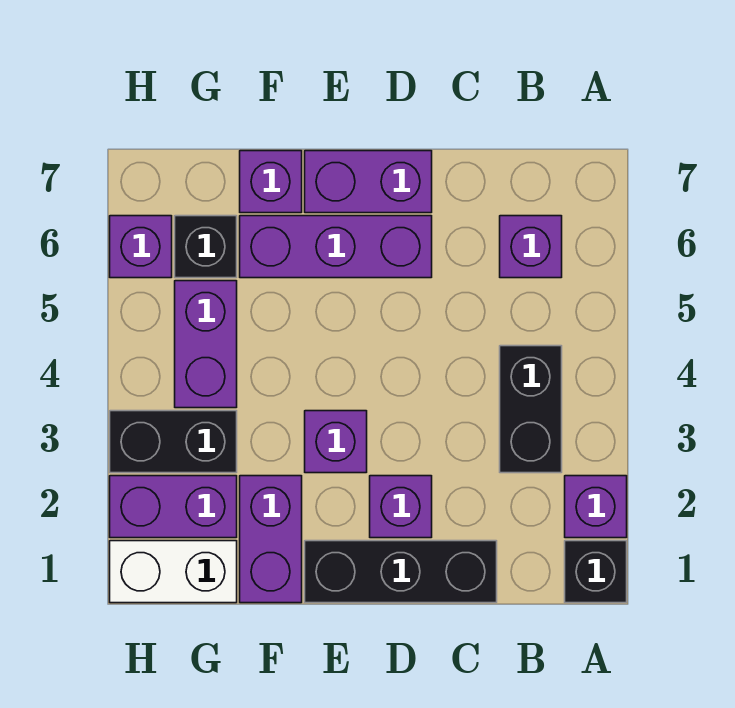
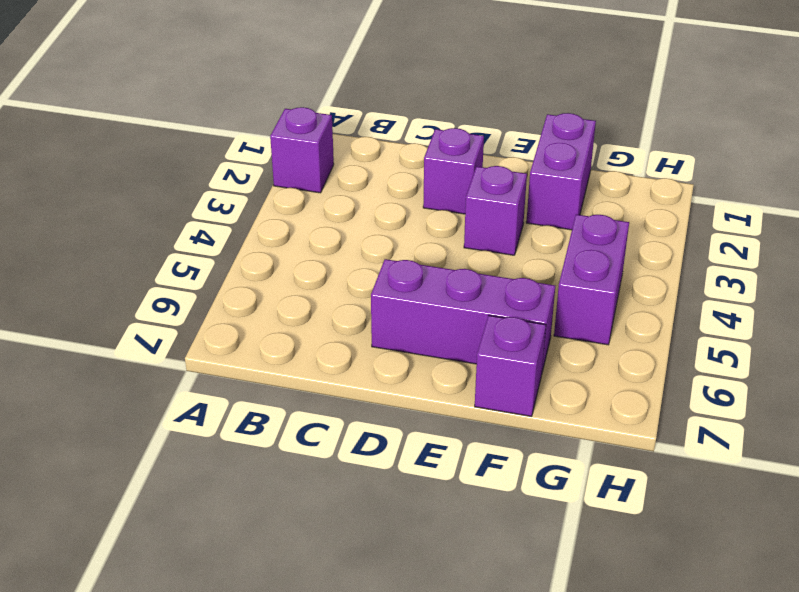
none -> black 1x1 brick [565,541,627,603]
none -> black 1x2 brick [500,346,562,473]
none -> purple 1x1 brick [500,216,562,278]

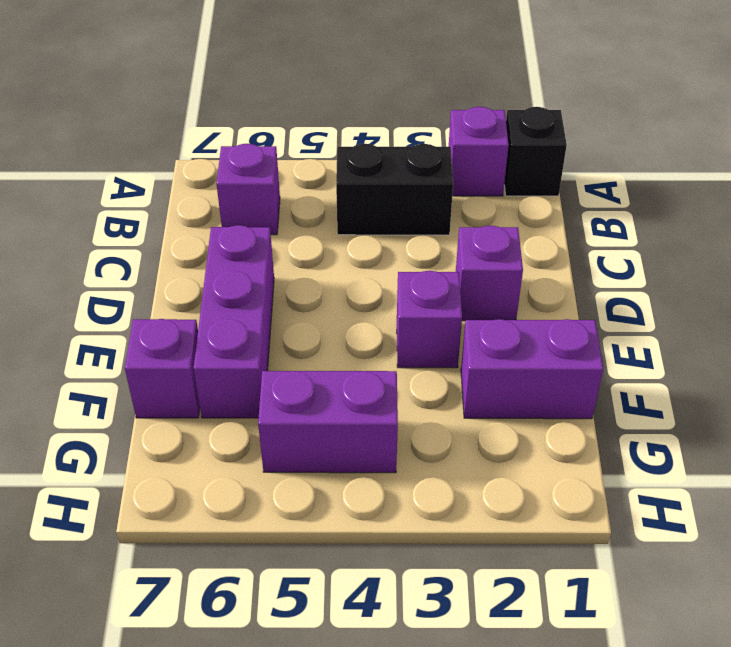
none -> black 1x3 brick [305,541,497,603]
none -> purple 1x2 brick [305,151,432,213]
none -> white 1x2 brick [110,541,237,603]

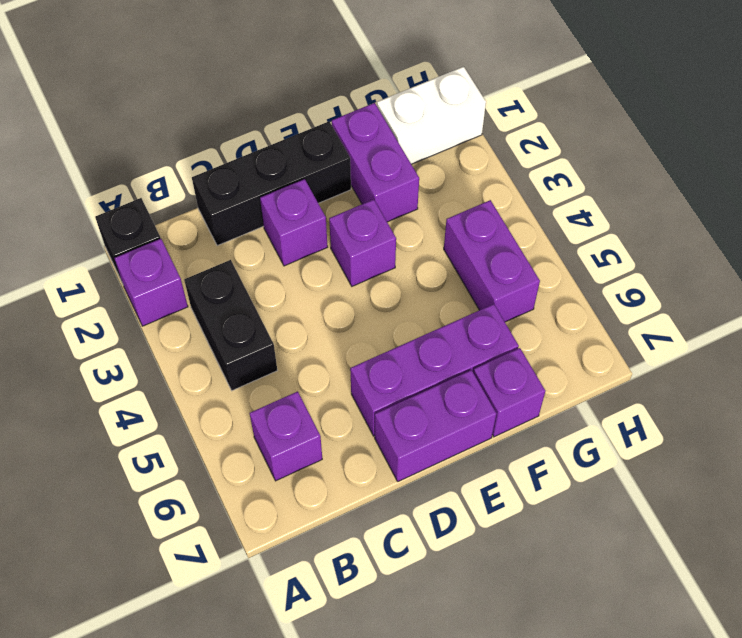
none -> purple 1x2 brick [110,476,237,538]
none -> black 1x2 brick [110,411,237,473]
none -> black 1x1 brick [175,216,237,278]

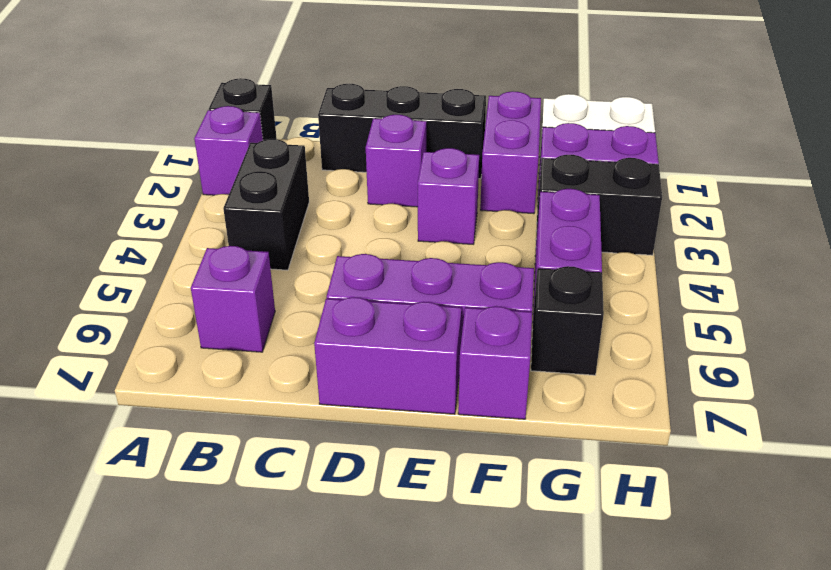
none -> purple 1x1 brick [110,216,172,278]

